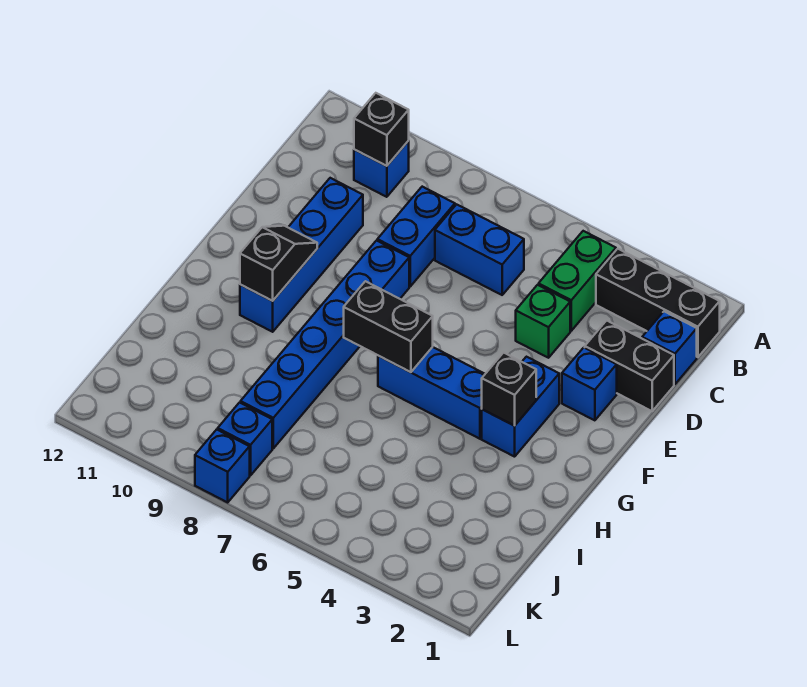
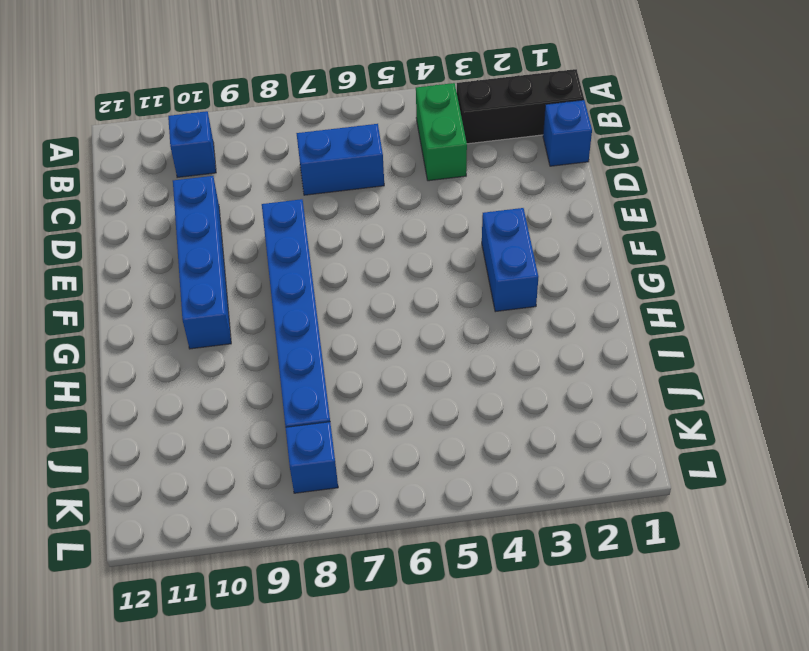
none -> blue 1x2 brick [377,187,455,286]
none -> black 1x2 brick [585,320,674,411]
none -> green 1x1 brick [516,285,570,358]

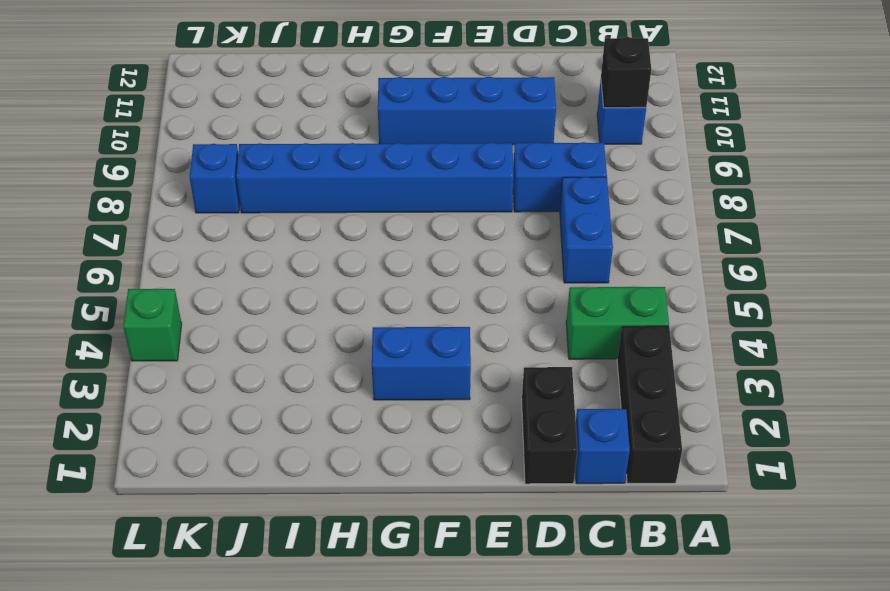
green 1x1 brick [123,289,182,361] -> green 1x1 brick moved to [516,285,570,358]
none -> blue 1x1 brick [562,348,617,420]
none -> blue 1x3 brick [378,347,485,439]
none -> blue 1x1 brick [195,430,250,502]

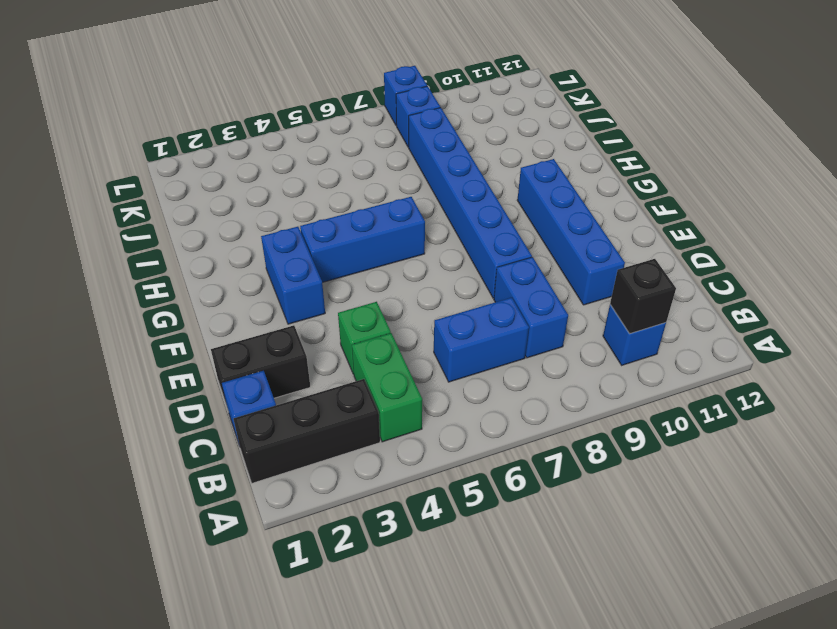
none -> blue 1x1 brick [562,348,617,420]
none -> black 1x2 slope [240,226,317,301]
none -> black 1x1 brick [482,353,536,426]

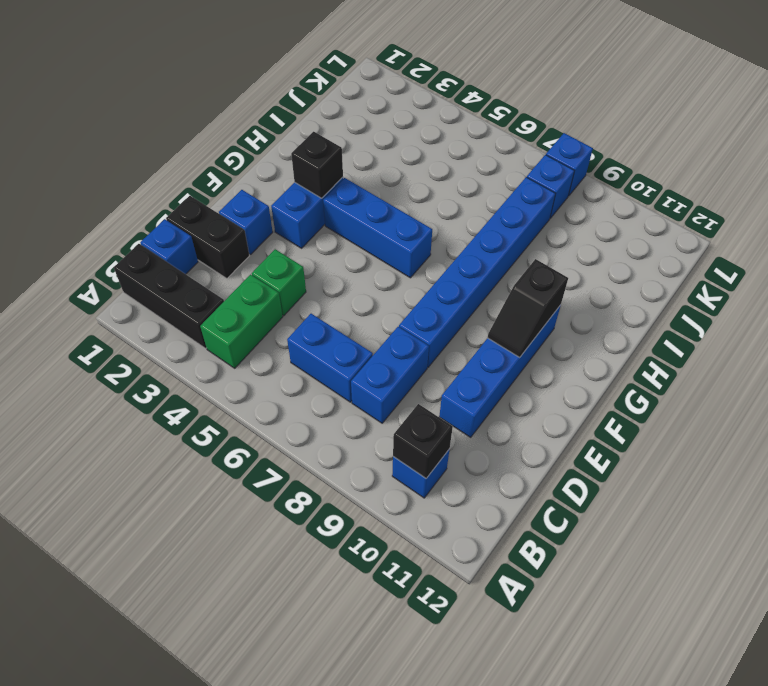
none -> black 1x2 brick [344,281,433,372]

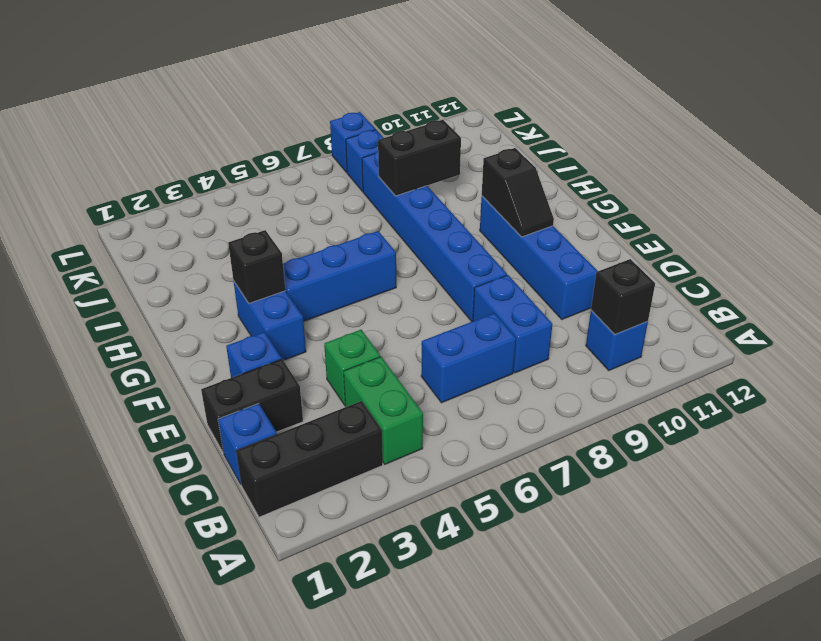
black 1x2 brick [378,120,461,196] -> black 1x2 brick moved to [344,281,433,372]

